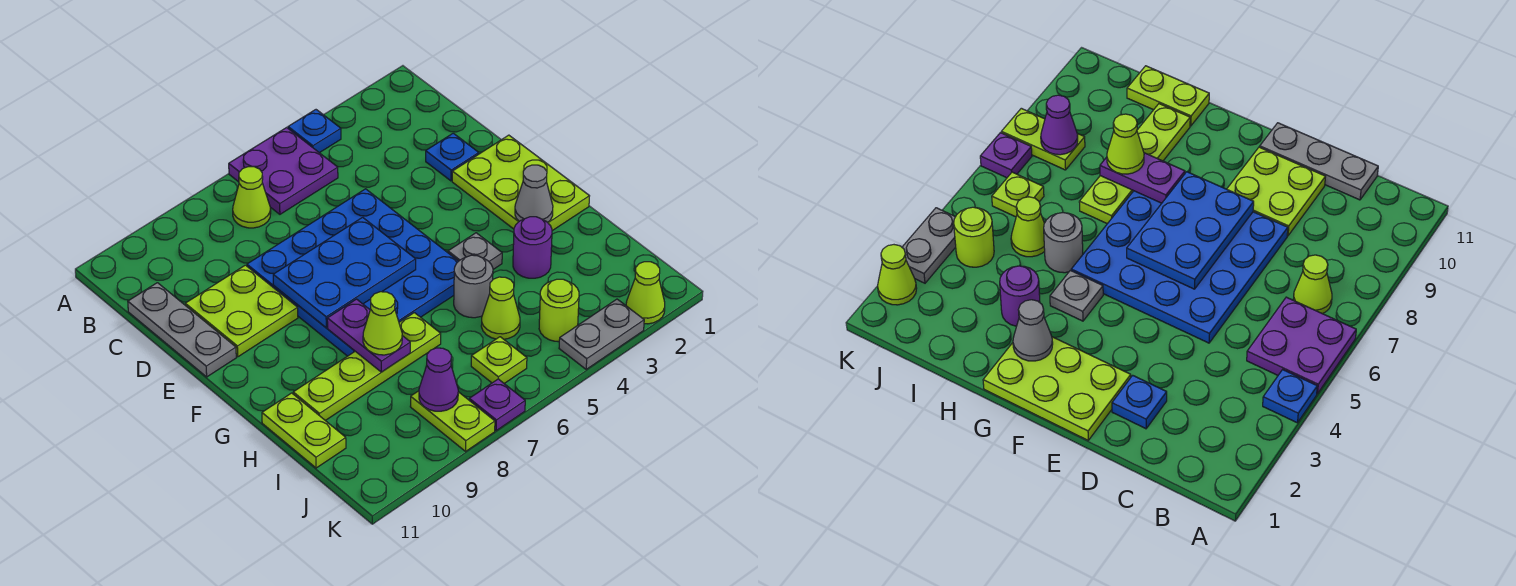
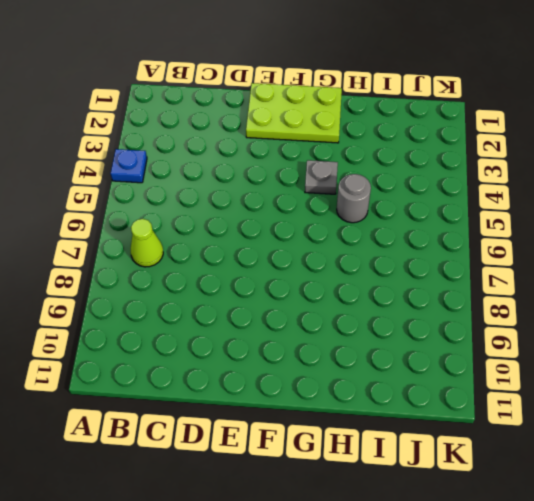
none -> purple 2x2 plate [229,128,338,214]
none -> grey 1x3 plate [128,283,236,377]
none -> blue 1x1 plate [426,133,479,181]

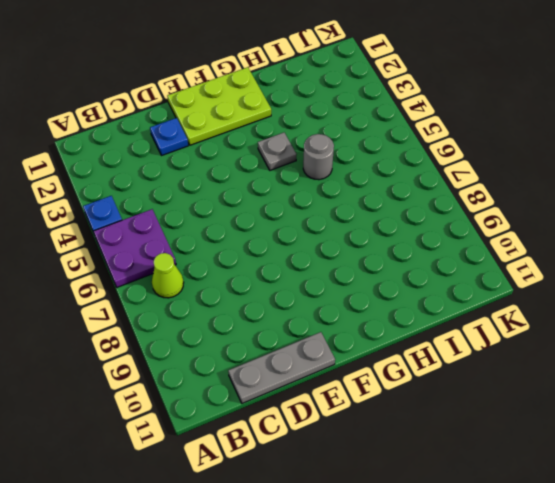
none -> blue 4x4 plate [247,189,458,356]
none -> lime 2x2 plate [185,265,298,357]
none -> purple 1x1 round brick [513,217,552,278]

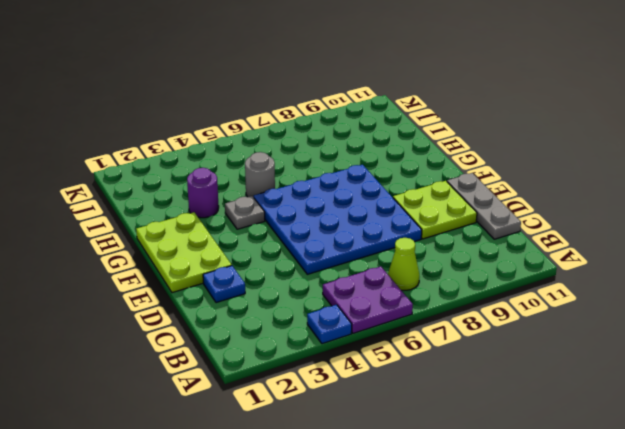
none -> lime 1x4 plate [293,313,441,421]
none -> lime 1x2 plate [262,393,346,468]
none -> lime 1x1 cone [481,277,520,339]

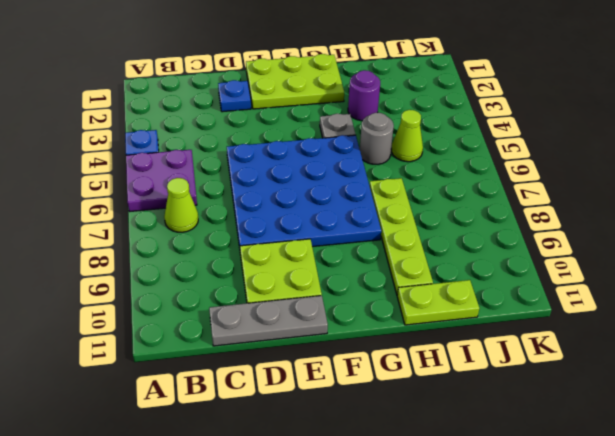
none -> lime 1x1 round brick [539,279,579,342]
none -> lime 1x1 plate [471,337,527,383]
none -> lime 1x2 plate [410,391,495,451]

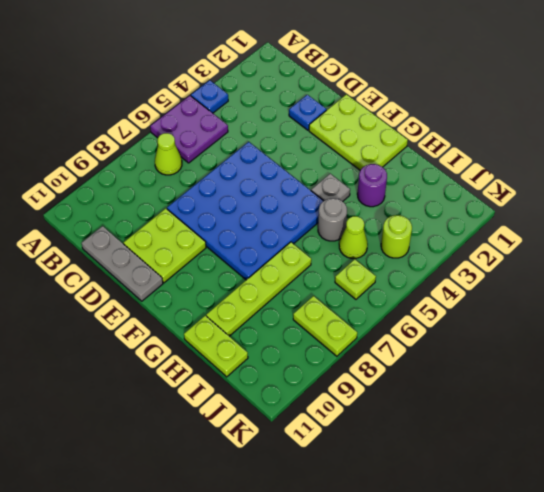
none -> lime 1x1 cone [626,262,665,324]
none -> grey 1x2 plate [559,299,644,369]
none -> purple 1x1 plate [469,379,525,431]

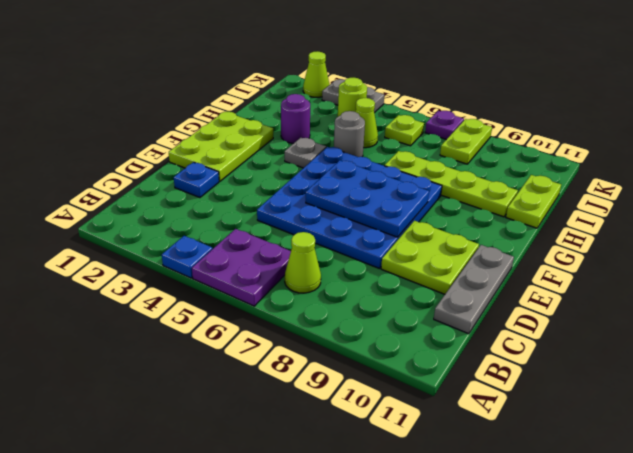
none -> grey 1x1 cone [515,165,553,222]
none -> purple 1x2 plate [327,299,410,372]
none -> purple 1x1 cone [419,348,458,411]

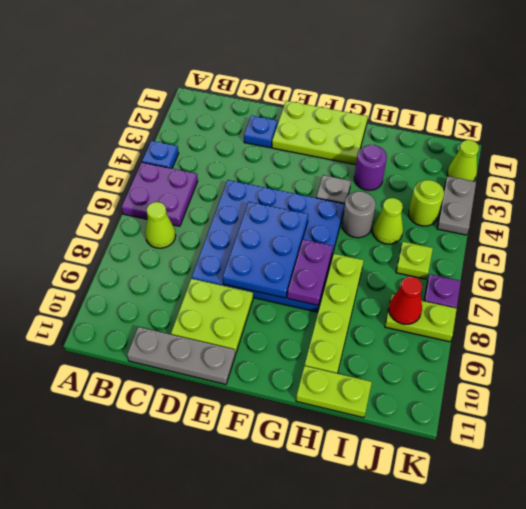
purple 1x2 plate [287,240,333,305] -> purple 1x2 plate turned to [327,299,410,372]
red 1x1 cone [389,277,422,324] -> purple 1x1 cone [419,348,458,411]
none -> grey 1x1 cone [515,165,553,222]
none -> lime 1x1 cone [363,292,402,355]

